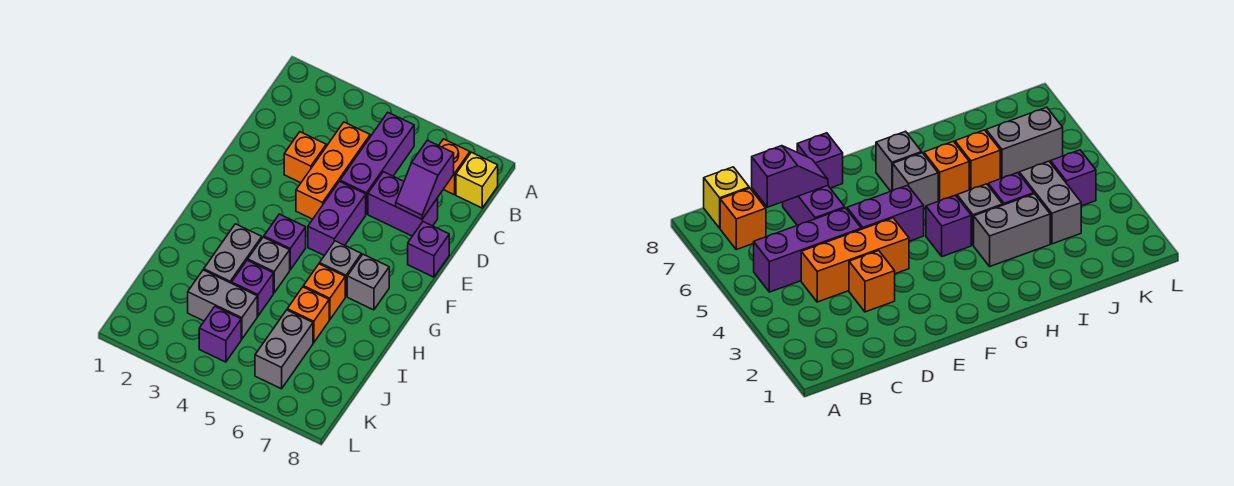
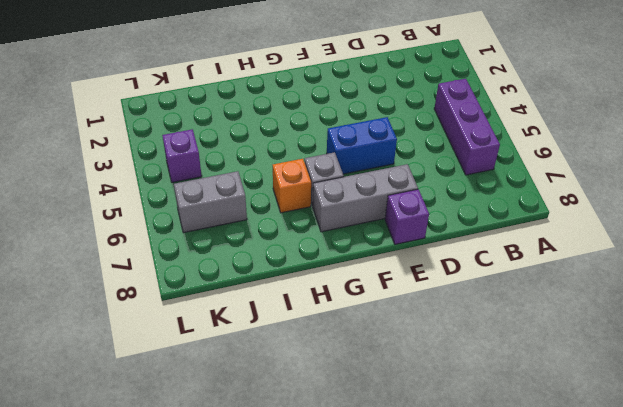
purple 1x3 brick [434,79,500,175] -> purple 1x3 brick turned to [340,113,414,214]
blue 1x2 brick [327,117,397,174] -> purple 1x2 brick [308,182,366,256]
grey 1x3 brick [313,164,418,232] -> grey 1x1 brick [347,254,389,310]
none -> orange 1x1 brick [439,139,470,195]
none -> yellow 1x1 brick [456,152,498,208]
none -> orange 1x3 brick [296,122,370,219]

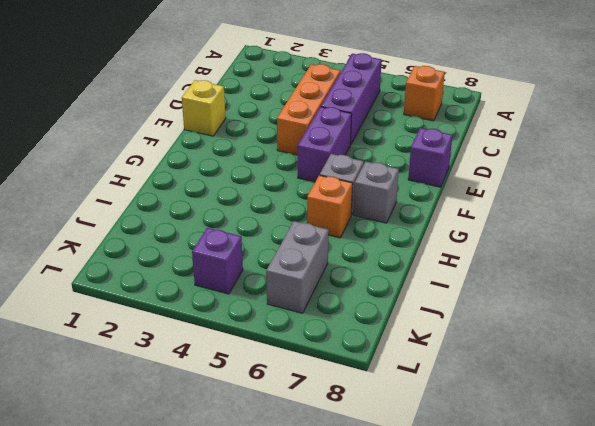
yellow 1x1 brick [182,80,226,136] -> yellow 1x1 brick moved to [456,152,498,208]
none -> orange 1x1 brick [284,132,326,183]
none -> purple 1x2 brick [368,172,438,236]
none -> purple 1x1 brick [264,214,306,270]

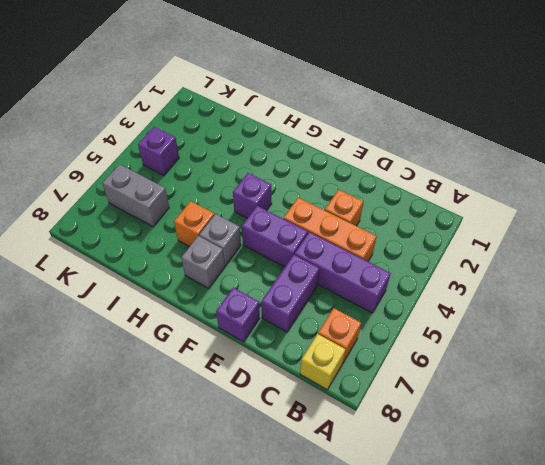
none -> grey 1x2 brick [204,224,262,283]
none -> grey 1x1 brick [248,237,290,293]
none -> purple 1x1 brick [232,260,273,316]

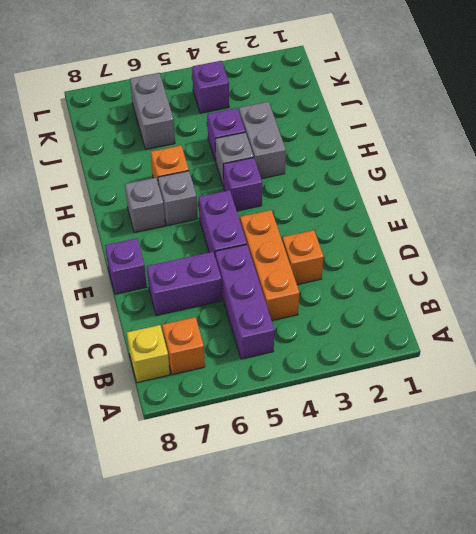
none -> orange 1x1 brick [287,287,329,343]
none -> grey 1x2 brick [188,270,257,339]
none -> purple 1x2 slope [396,140,454,219]

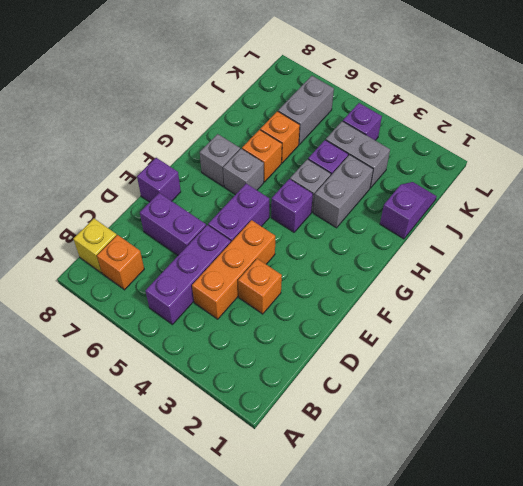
purple 1x2 slope [380,182,437,239] -> purple 1x2 slope moved to [396,140,454,219]

